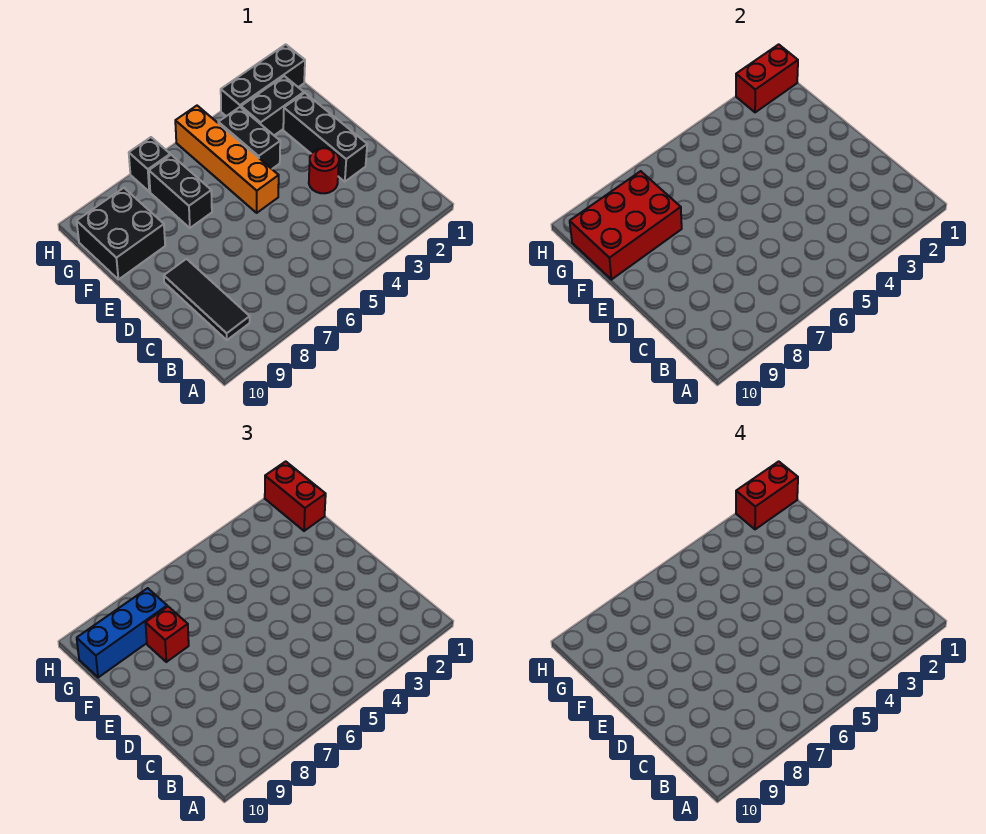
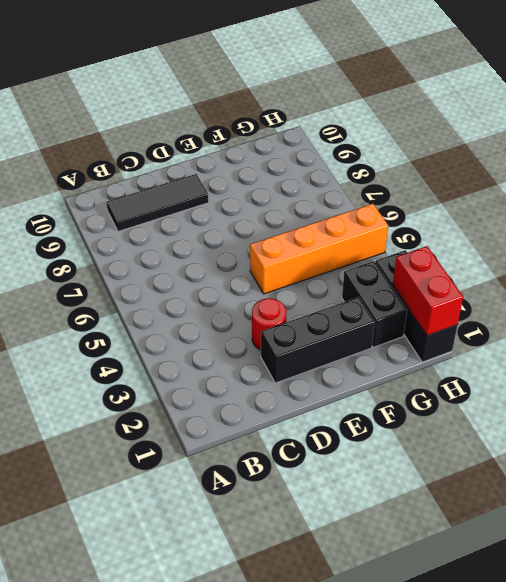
none -> black 1x2 brick [218,107,280,169]
none -> black 1x2 brick [149,155,212,228]
none -> black 2x2 brick [77,188,165,280]

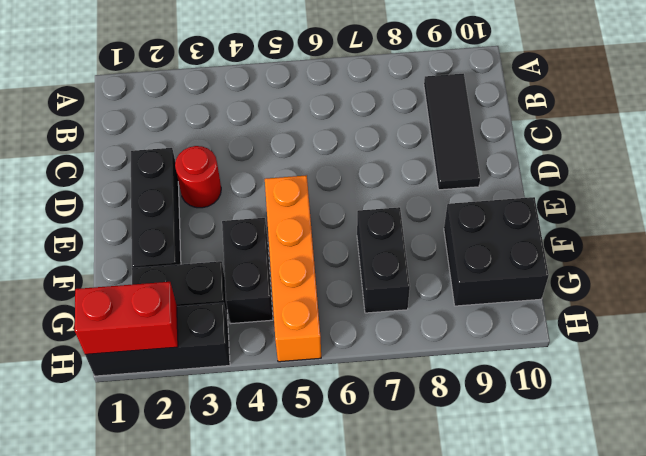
none -> black 1x1 brick [129,137,170,192]
none -> red 2x3 brick [570,171,682,280]
none -> red 1x1 brick [146,607,189,662]

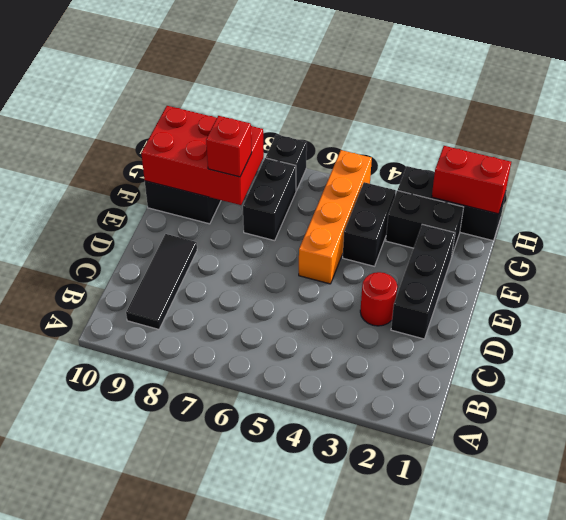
none -> red 1x2 brick [265,461,326,531]
none -> blue 1x3 brick [77,588,167,678]
none -> red 1x2 brick [736,461,798,529]

